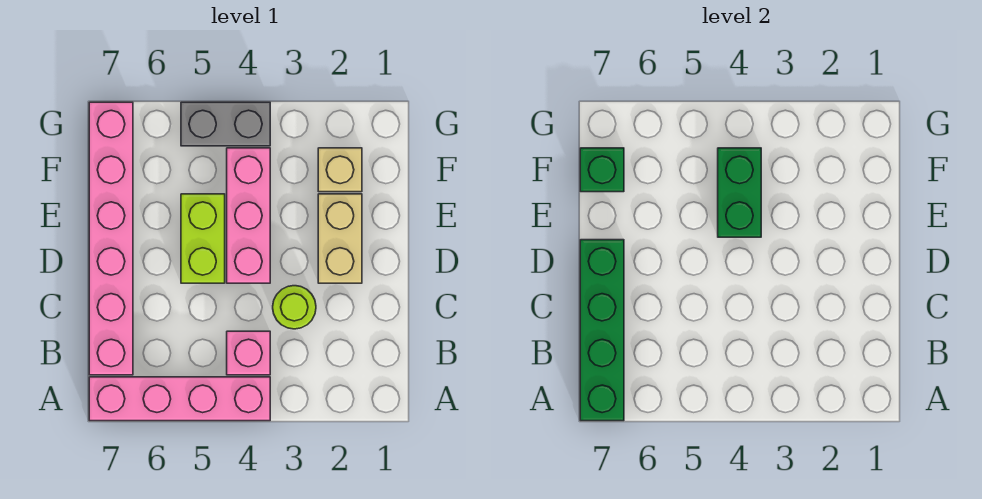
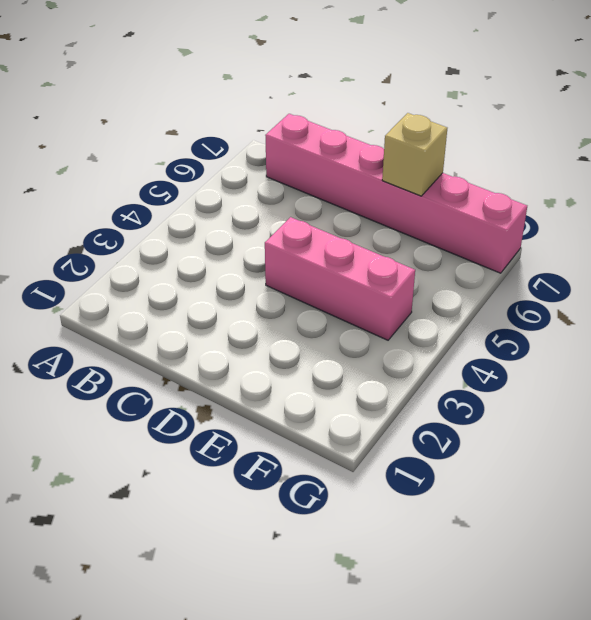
tan 1x1 brick [382,113,447,196] -> tan 1x1 brick moved to [318,148,362,192]
none -> pink 1x4 brick [89,377,270,421]
none -> pink 1x1 brick [227,331,270,375]
none -> lime 1x1 round brick [273,286,316,329]

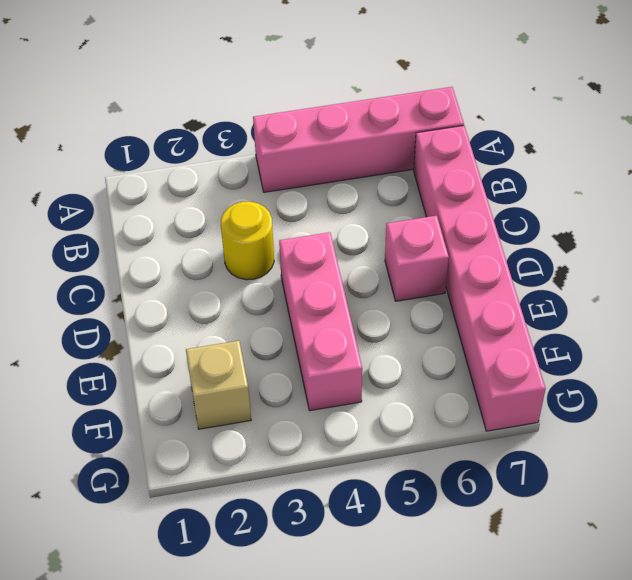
yellow 1x1 round brick [221,202,274,280] -> lime 1x1 round brick [273,286,316,329]
pink 1x1 brick [385,216,449,301] -> pink 1x1 brick moved to [227,331,270,375]
none -> tan 1x2 brick [318,194,362,283]
none -> lime 1x2 brick [181,194,225,283]
none -> grey 1x2 brick [181,102,270,146]

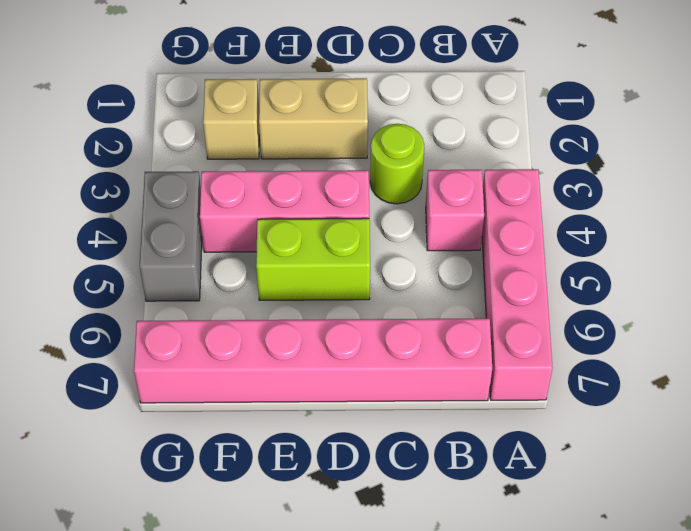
none -> green 1x4 brick [580,240,624,421]
none -> green 1x2 brick [718,148,761,237]
none -> green 1x1 brick [580,148,624,192]

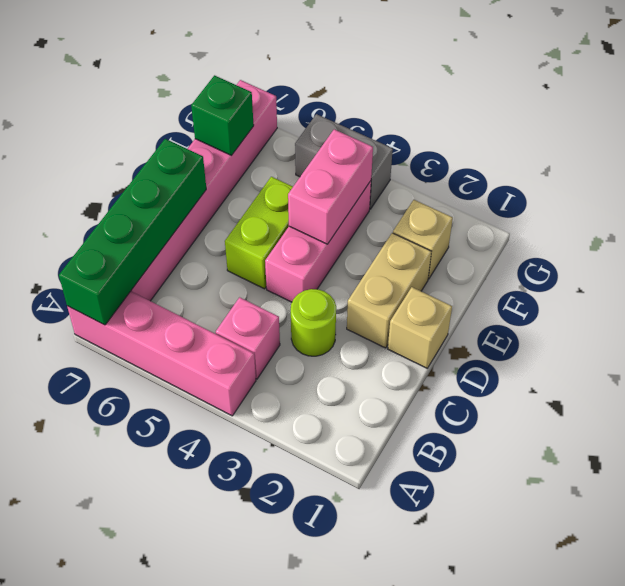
tan 1x1 brick [388,287,452,368] -> none
pink 1x2 brick [288,129,373,244] -> green 1x2 brick [718,148,761,237]

